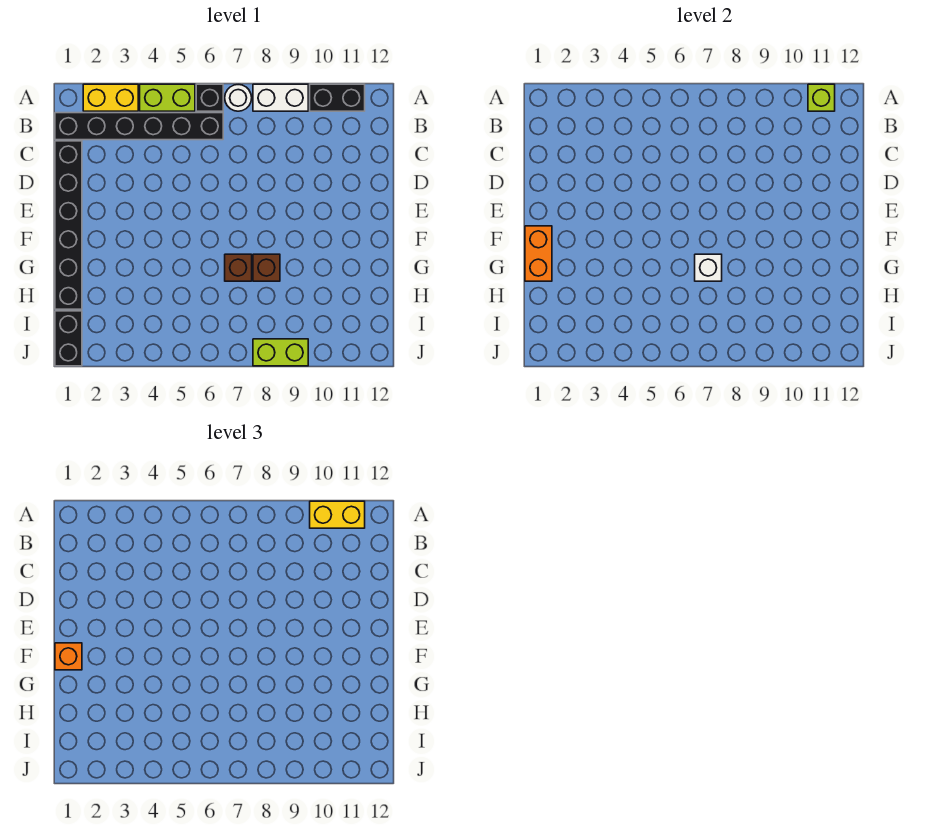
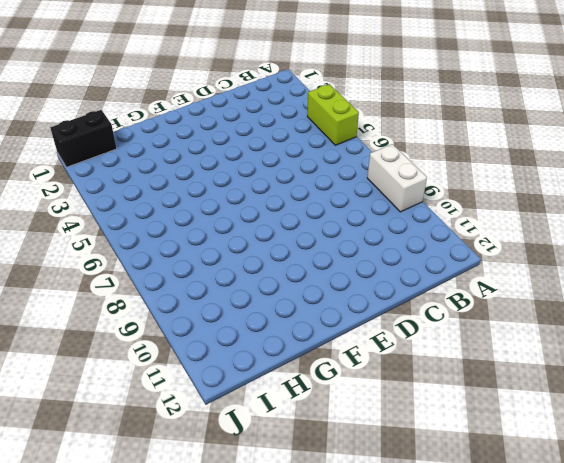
none -> yellow 1x2 brick [83,84,138,111]
none -> black 1x1 brick [196,84,223,111]
none -> white 1x1 round brick [225,85,252,111]

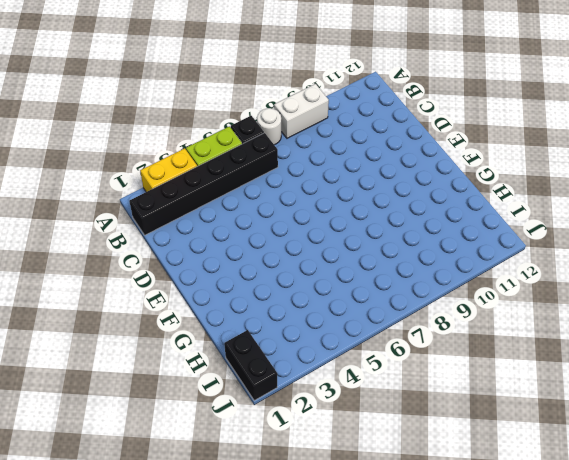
none -> black 1x2 brick [310,84,365,111]
none -> black 1x6 brick [55,141,82,309]
none -> brown 1x1 brick [225,254,252,281]

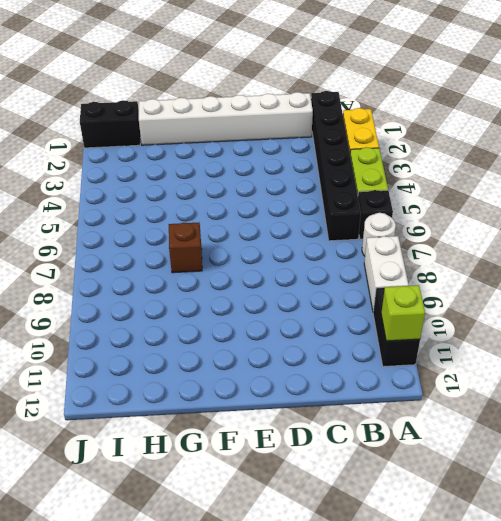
white 1x6 brick [139,92,313,145] -> black 1x6 brick [55,141,82,309]
none -> brown 1x1 brick [253,254,280,281]
none -> lime 1x2 brick [253,339,308,366]
none -> orange 1x2 brick [525,226,552,281]

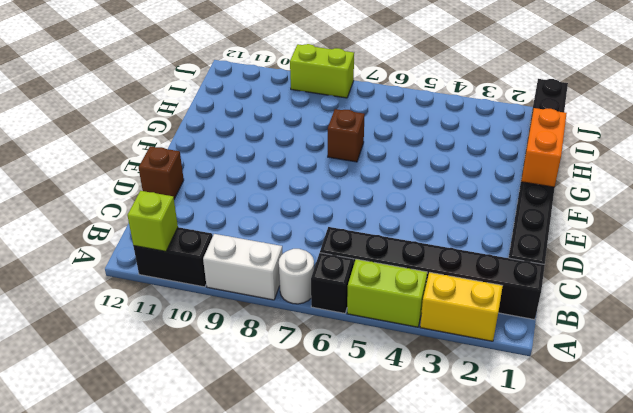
brown 1x1 brick [139,146,184,199] -> brown 1x1 brick moved to [253,254,280,281]
none -> white 1x1 brick [695,254,722,281]
none -> yellow 1x2 brick [310,501,365,528]
none -> orange 1x1 brick [55,643,82,670]

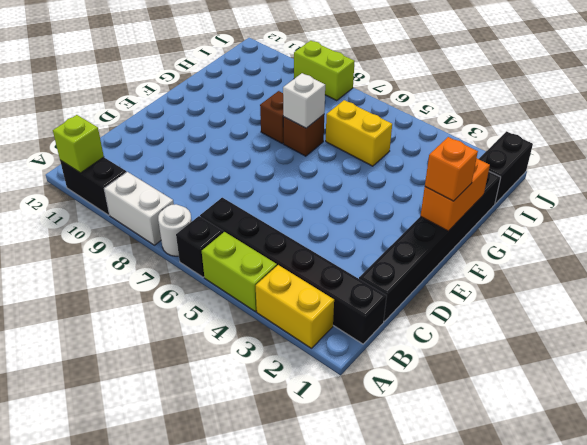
yellow 1x2 brick [326,100,392,166] -> yellow 1x2 brick moved to [310,501,365,528]

